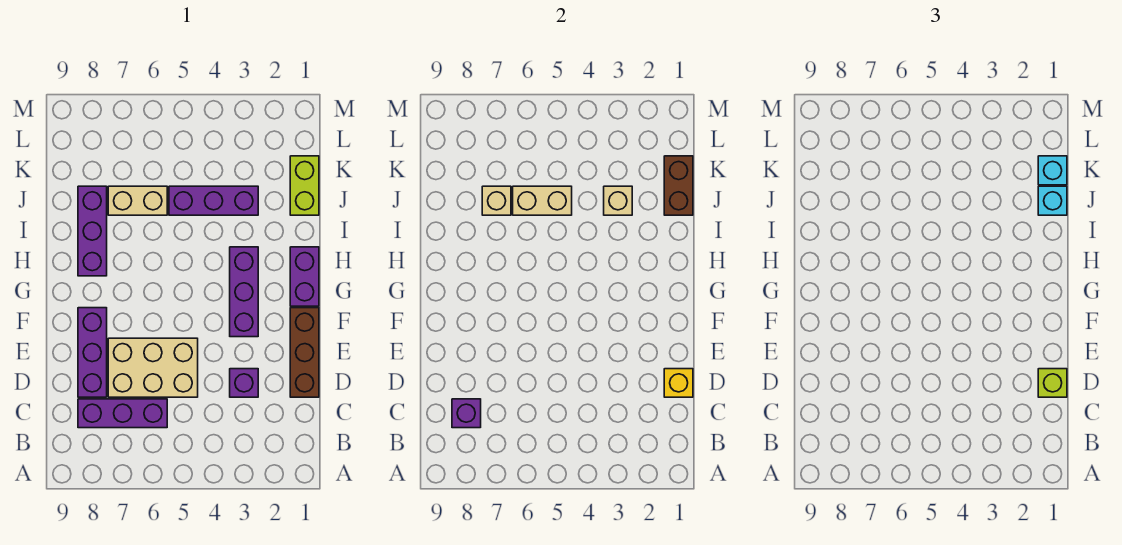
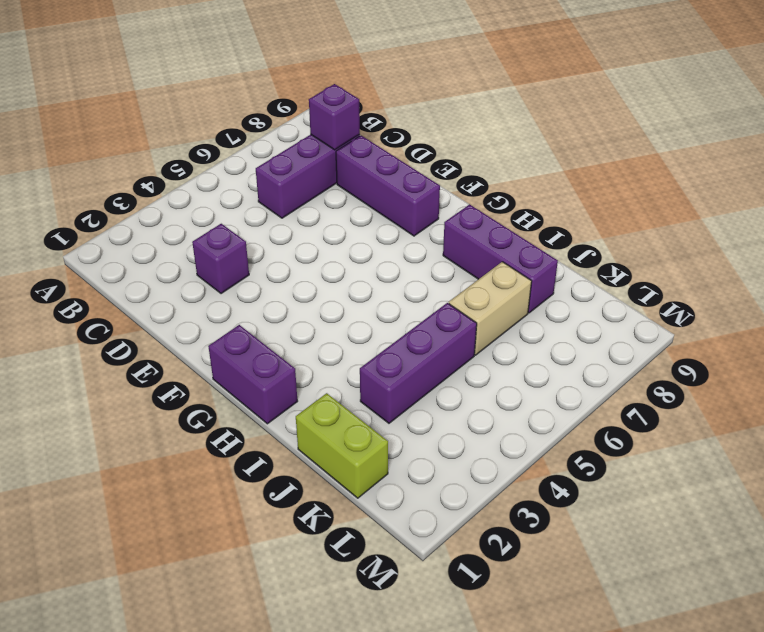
none -> brown 1x3 brick [290,308,319,397]
none -> tan 2x3 brick [108,338,198,397]
none -> purple 1x3 brick [230,247,258,337]

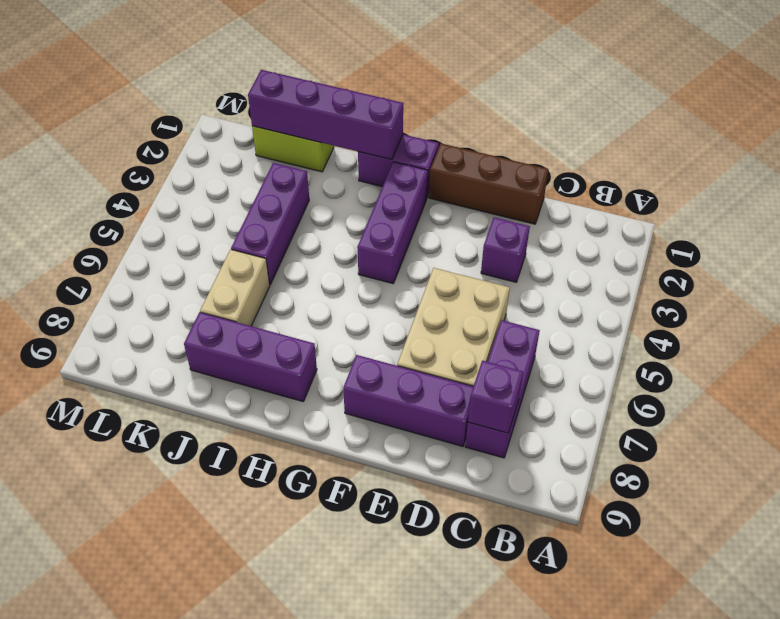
purple 1x3 brick [357,162,428,284] -> purple 1x3 brick turned to [230,247,258,337]
purple 1x4 brick [248,70,403,160] -> brown 1x2 brick [664,156,693,215]
none -> yellow 1x1 brick [664,369,693,397]
none -> tan 1x1 brick [604,186,632,215]
none -> tan 1x2 brick [513,186,572,215]

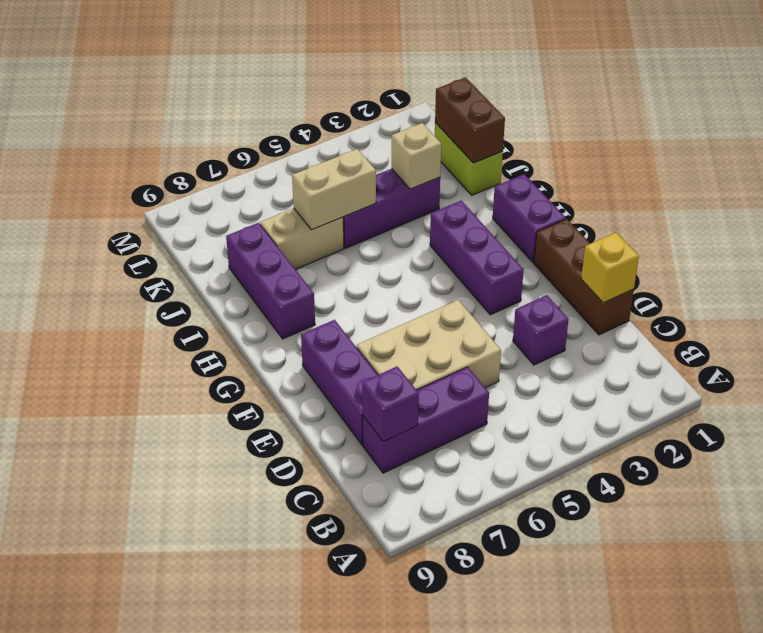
none -> tan 1x1 brick [482,186,511,215]
none -> lime 1x1 brick [1038,369,1067,397]
none -> cyan 1x1 brick [1038,186,1067,215]

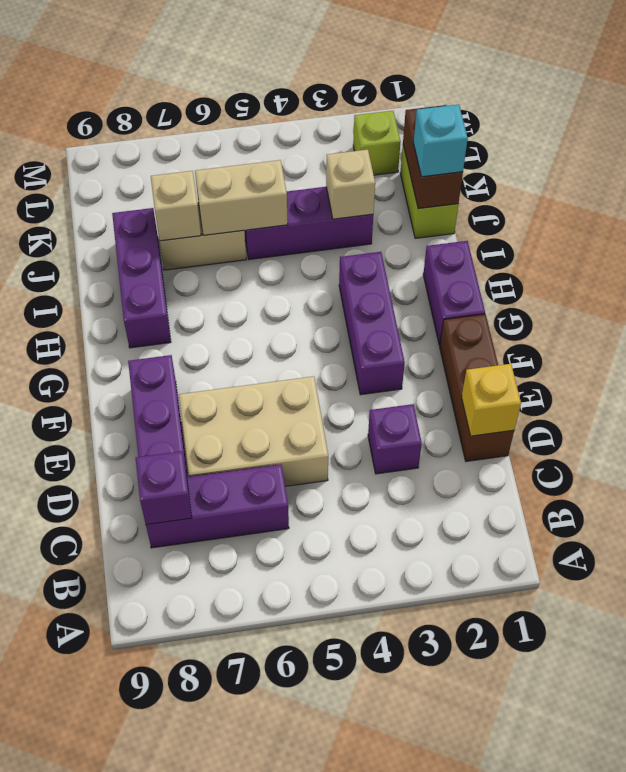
lime 1x1 brick [353,111,400,175] -> lime 1x1 brick moved to [1038,369,1067,397]
none -> cyan 1x1 brick [1038,156,1067,185]

